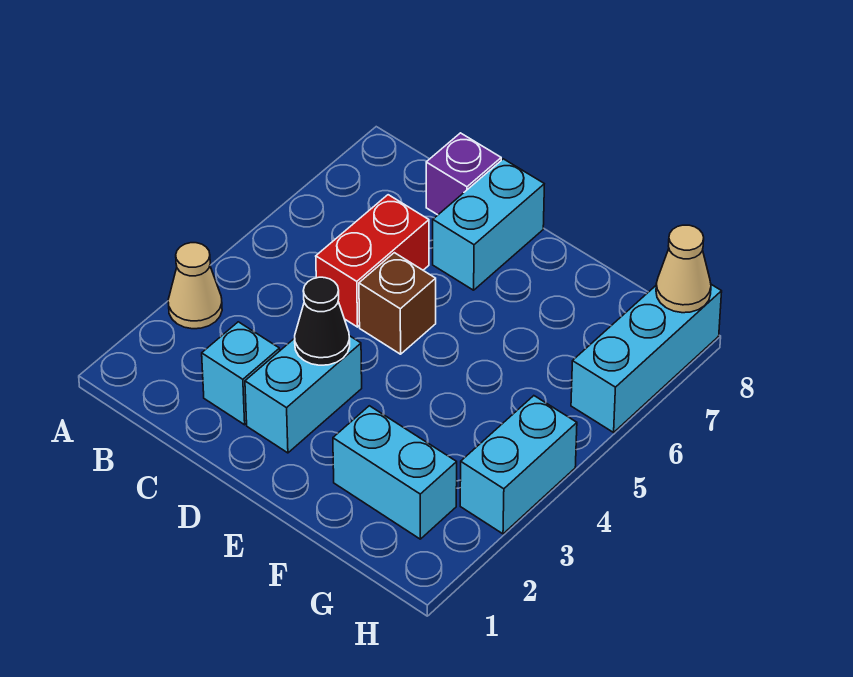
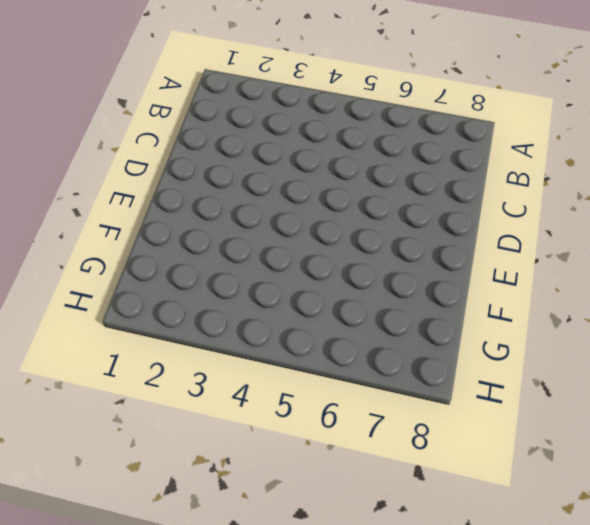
none -> tan 1x1 cone [168,243,222,329]
none -> cyan 1x1 brick [202,322,280,425]
none -> red 1x2 brick [316,195,429,327]

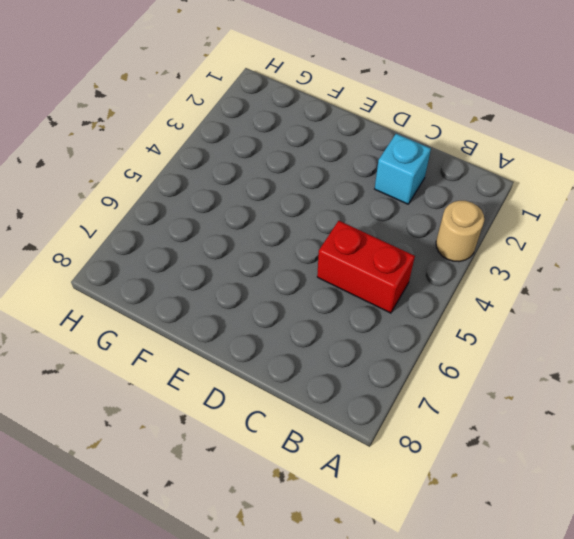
tan 1x1 round brick [436,201,484,262] -> tan 1x1 cone [168,243,222,329]
red 1x2 brick [317,221,415,313] -> red 1x2 brick turned to [316,195,429,327]
none -> purple 1x1 brick [426,133,501,215]
none -> cyan 1x2 brick [245,336,362,453]
none -> brown 1x1 brick [359,253,436,354]

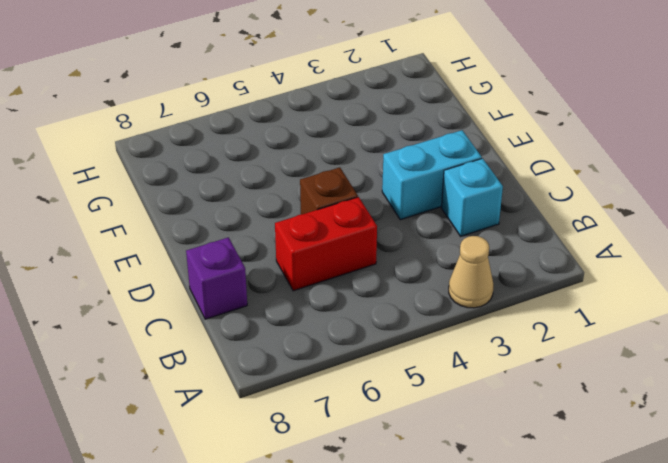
none -> cyan 1x2 brick [433,159,544,290]
none -> cyan 1x2 brick [333,406,457,539]
none -> cyan 1x2 brick [460,396,577,534]

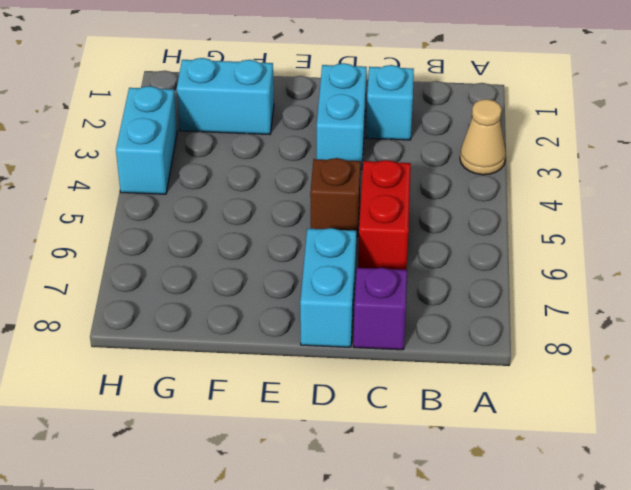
none -> cyan 1x3 brick [571,285,722,432]
none -> black 1x1 cone [295,277,350,365]
none -> tan 1x1 cone [656,225,711,313]

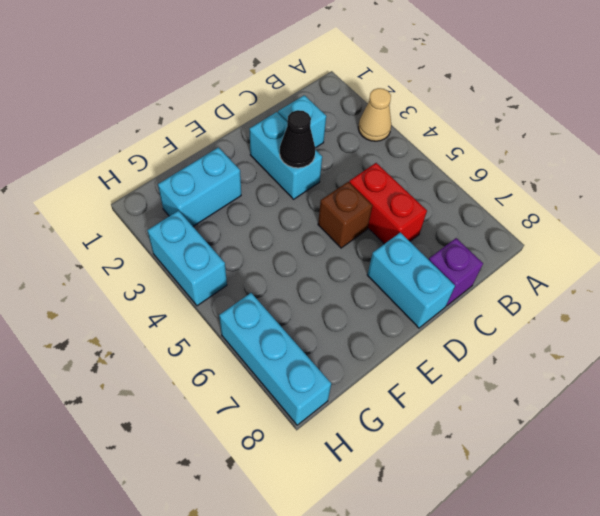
none -> tan 1x1 cone [656,225,711,313]

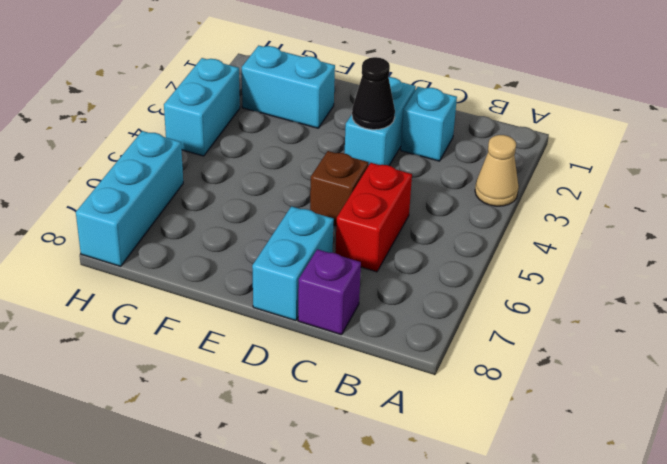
none -> tan 1x1 cone [656,225,711,313]

